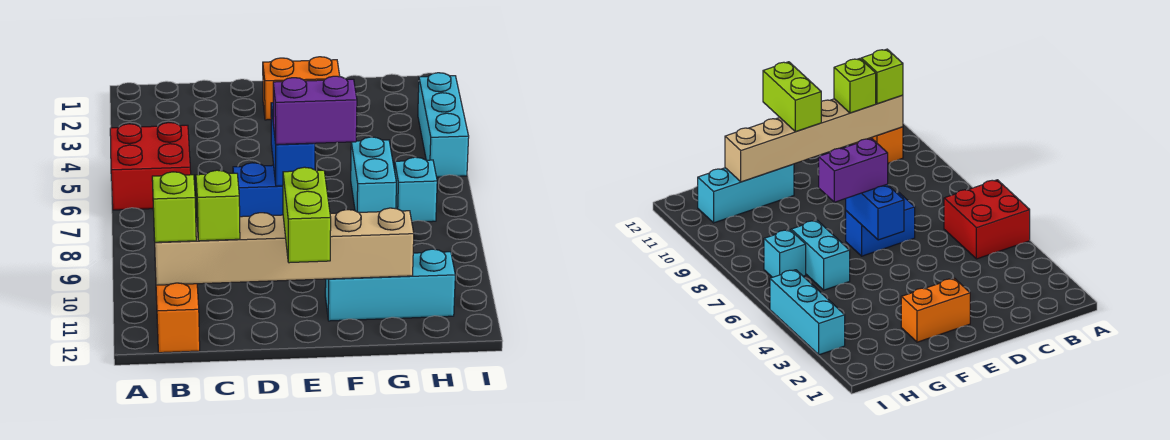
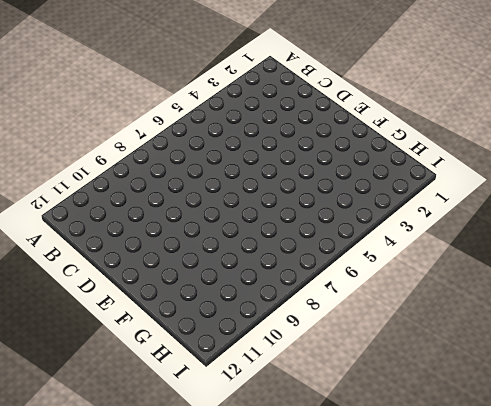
none -> red 2x2 brick [110,123,191,210]
none -> orange 1x2 brick [156,283,200,353]
none -> blue 1x2 brick [233,163,283,217]

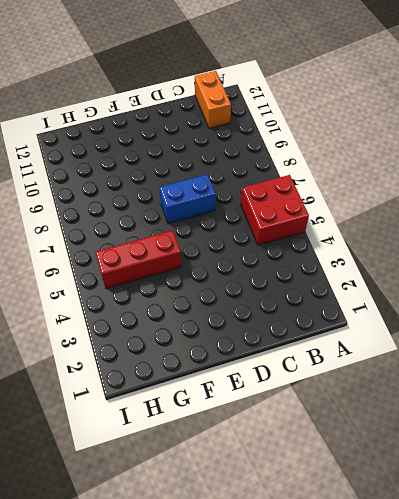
red 1x3 brick [95,230,182,289] -> none
none -> orange 1x2 brick [263,57,340,120]
none -> cyan 1x3 brick [325,249,455,321]
none -> cyan 1x2 brick [351,137,396,212]

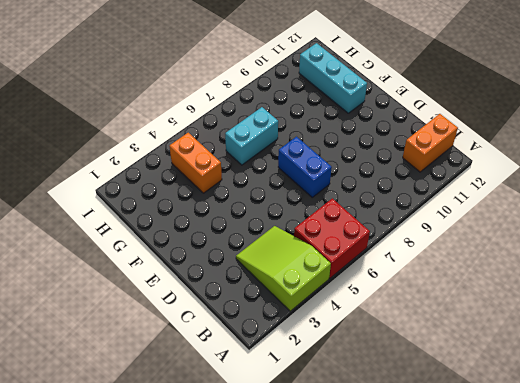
lime 2x3 slope [236,226,331,311] -> none
orange 1x2 brick [170,133,222,193] -> orange 1x2 brick moved to [263,57,340,120]
none -> cyan 1x1 brick [395,157,437,222]
none -> cyan 1x3 brick [418,73,469,177]
none -> tan 1x6 brick [154,208,414,285]

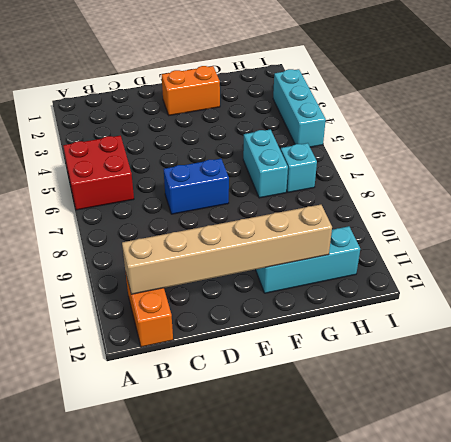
none -> blue 1x2 brick [271,103,315,186]
none -> lime 1x1 brick [152,172,196,242]
none -> lime 1x1 brick [196,170,240,241]

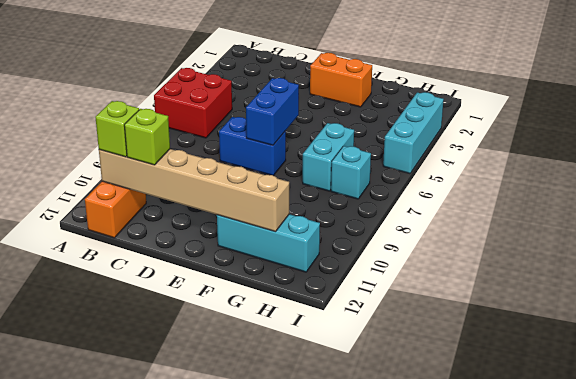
none -> purple 1x2 brick [273,76,357,144]
none -> lime 1x2 brick [283,167,331,263]

